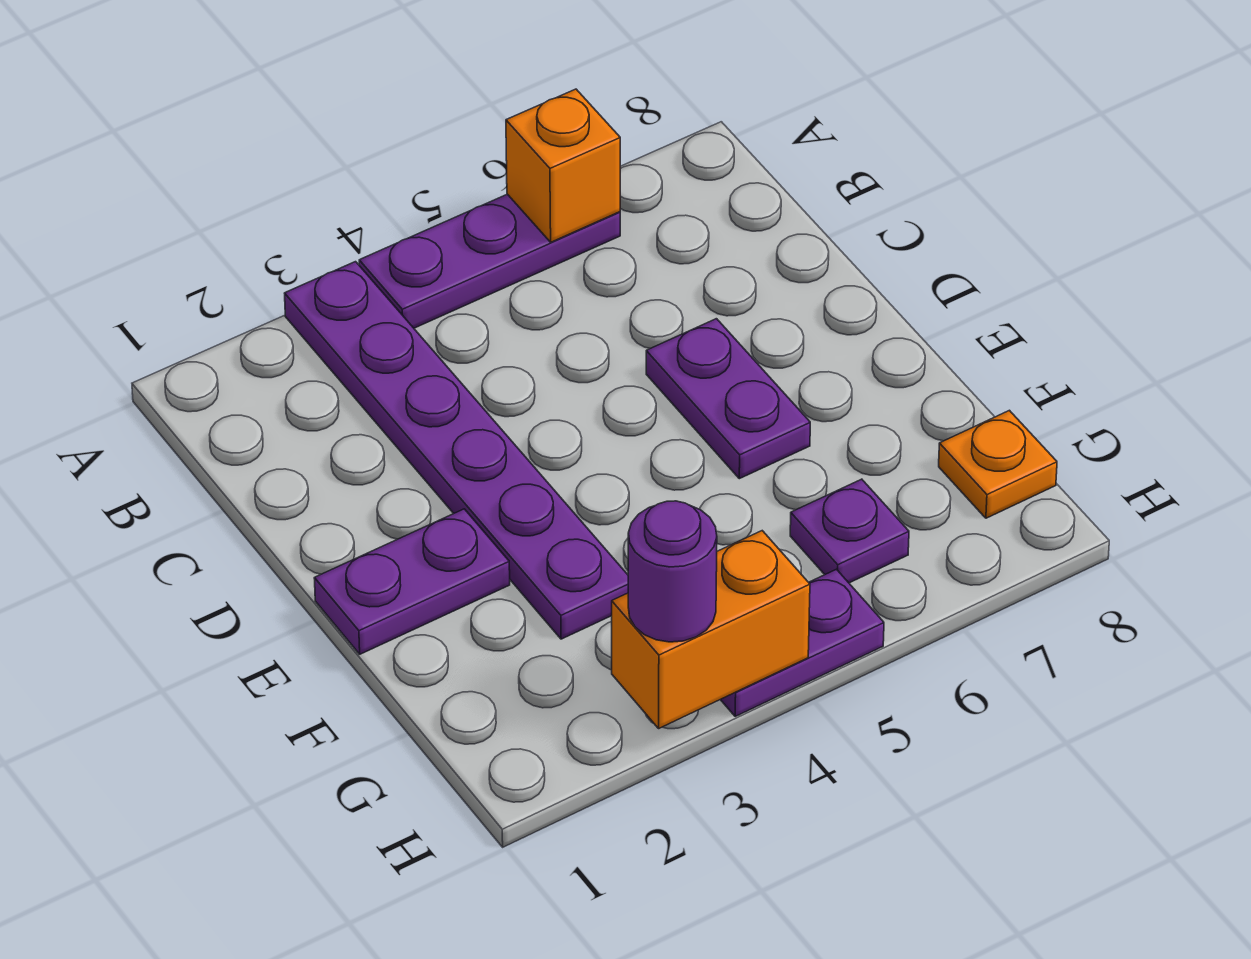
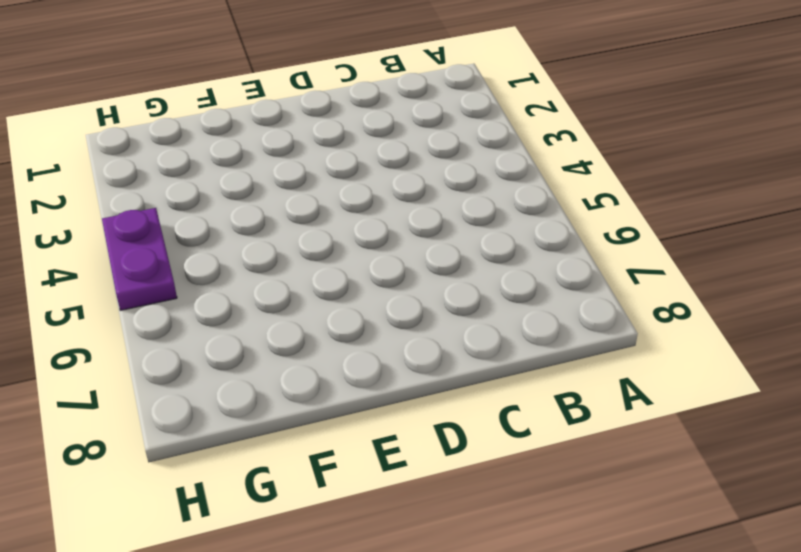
none -> purple 1x6 plate [285,262,628,639]
none -> purple 1x3 plate [359,194,620,328]

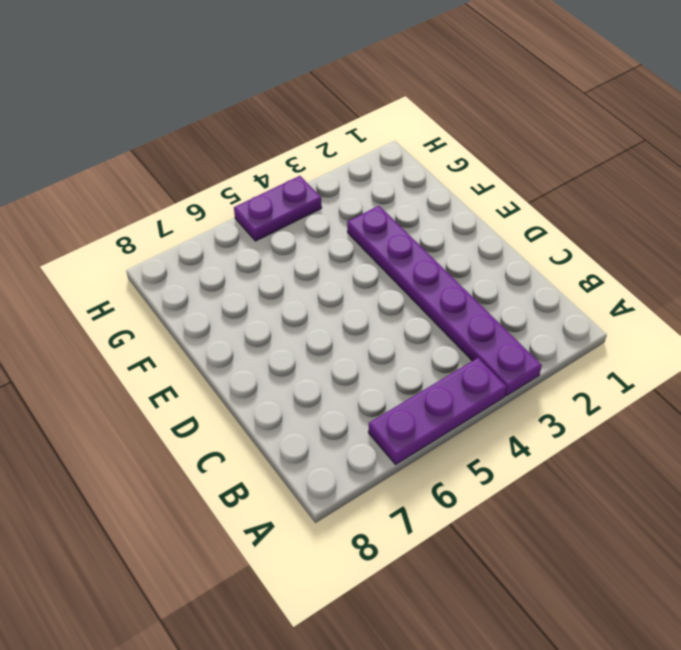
none -> purple 1x2 plate [646,319,810,479]
none -> purple 1x2 plate [314,509,510,654]

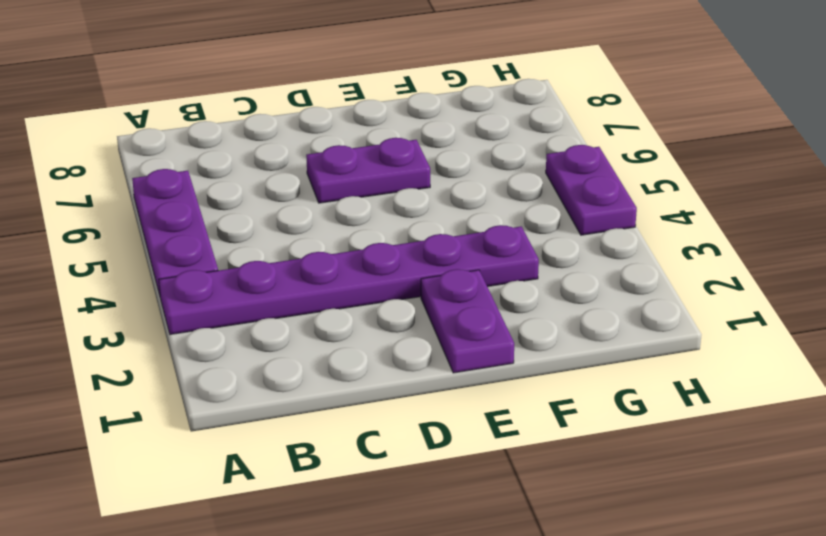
none -> purple 1x1 plate [790,479,909,583]
none -> orange 1x1 plate [939,410,1057,518]

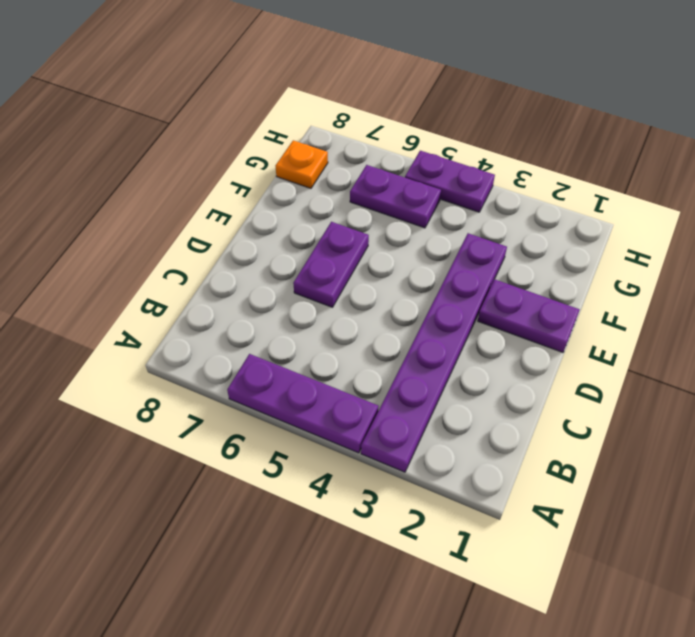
purple 1x2 plate [350,165,441,228] -> purple 1x1 plate [790,479,909,583]
none -> orange 1x1 brick [506,89,620,242]
none -> orange 1x2 brick [612,531,810,728]

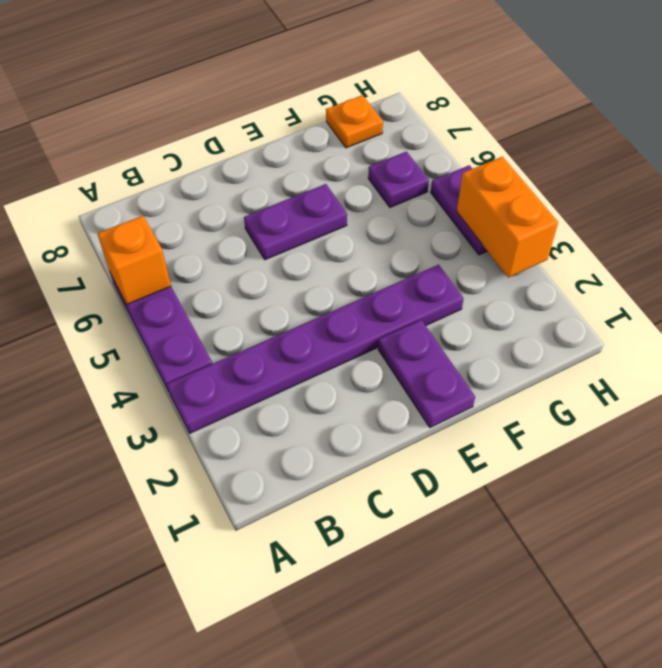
none -> purple 1x1 round brick [628,501,717,642]

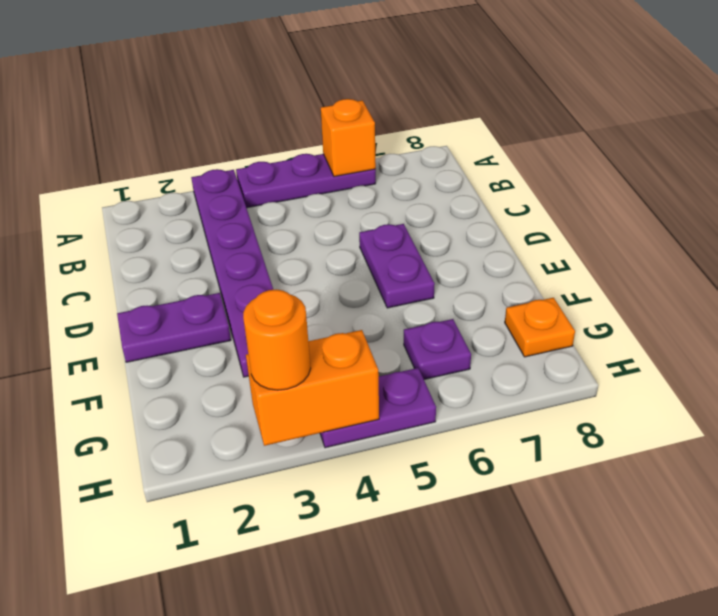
orange 1x1 round brick [243,290,311,390] -> purple 1x1 round brick [628,501,717,642]

